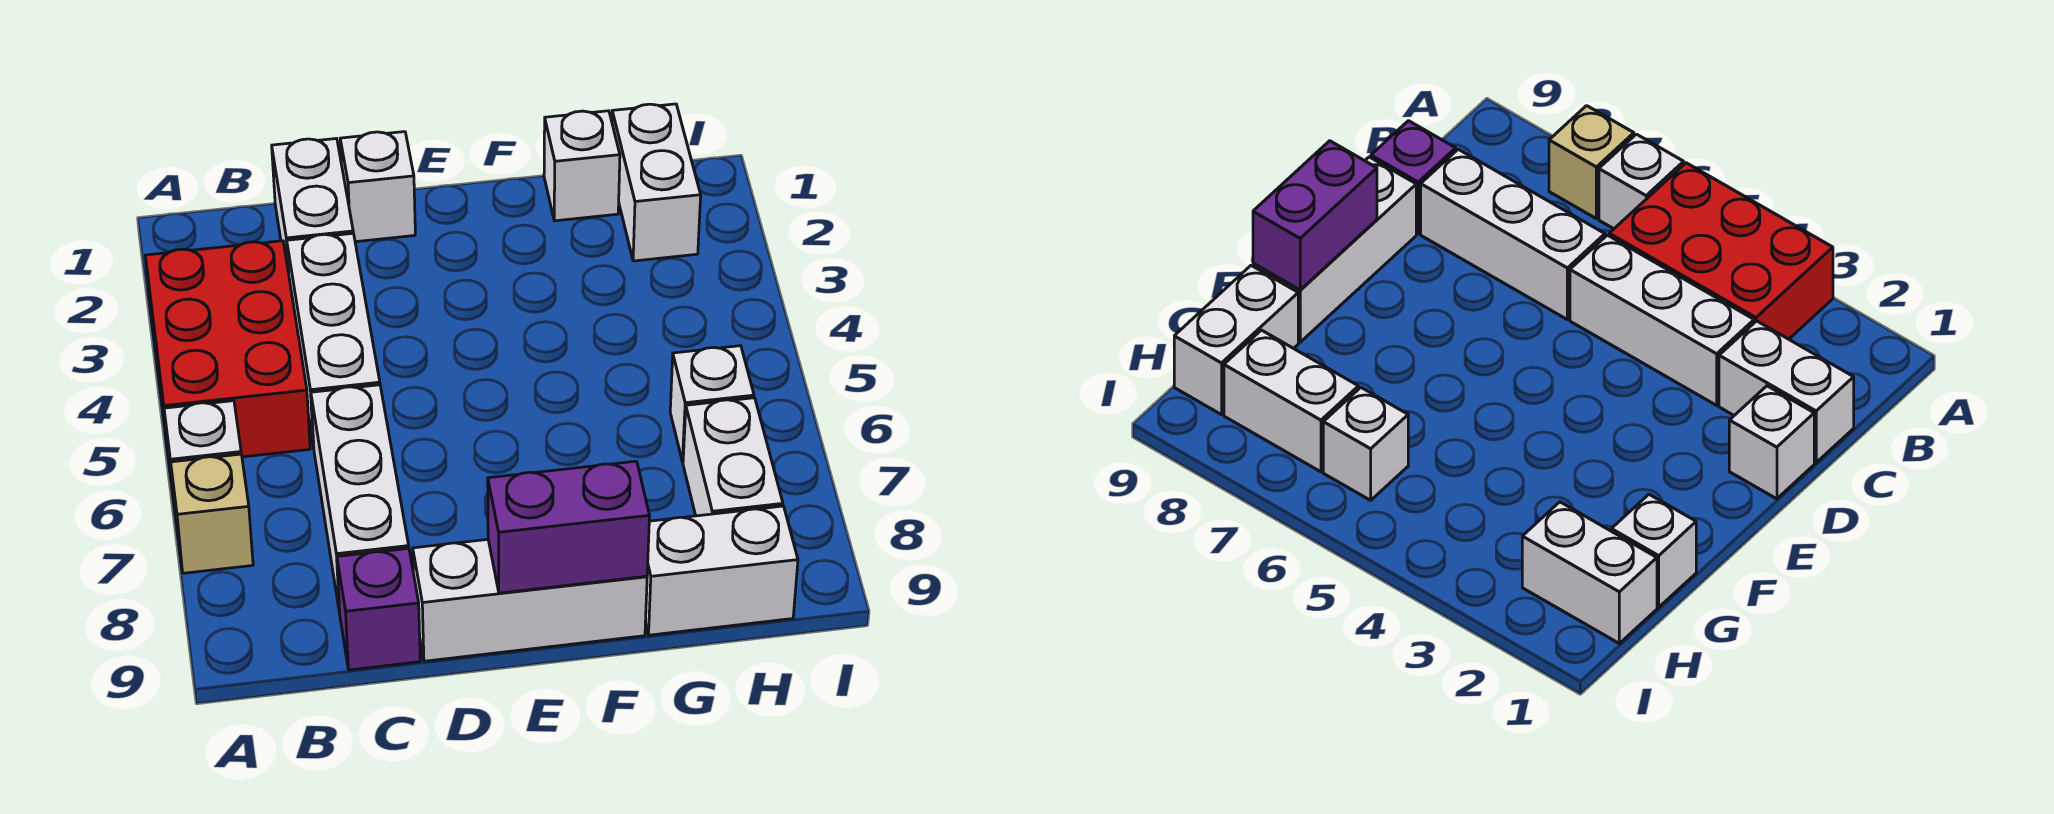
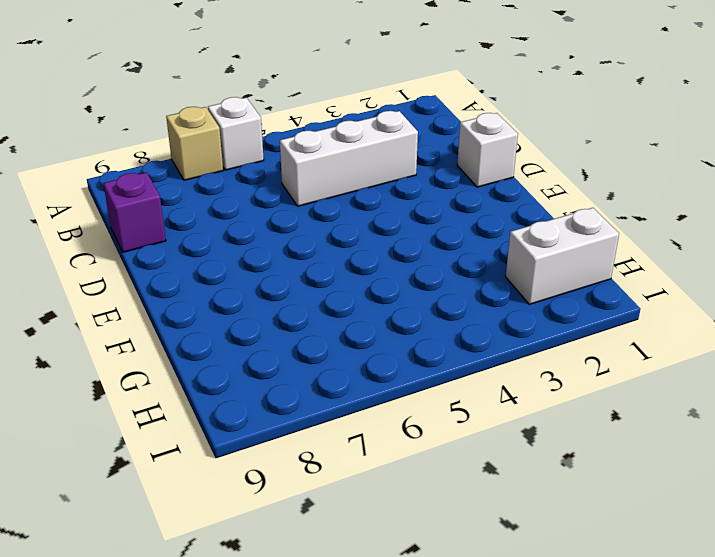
none -> red 2x3 brick [145,241,310,457]
none -> white 1x2 brick [272,138,353,273]
none -> white 1x3 brick [311,385,409,612]

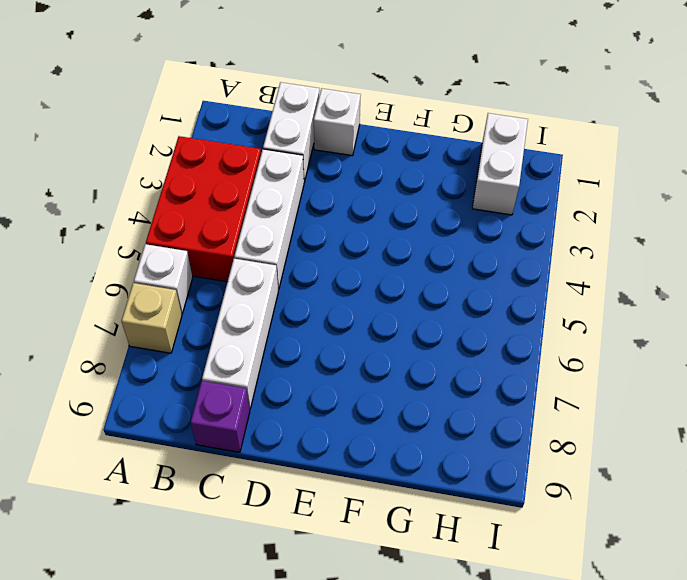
none -> white 1x3 brick [413,539,647,661]
none -> white 1x1 brick [544,111,620,221]
none -> white 1x2 brick [645,506,798,635]

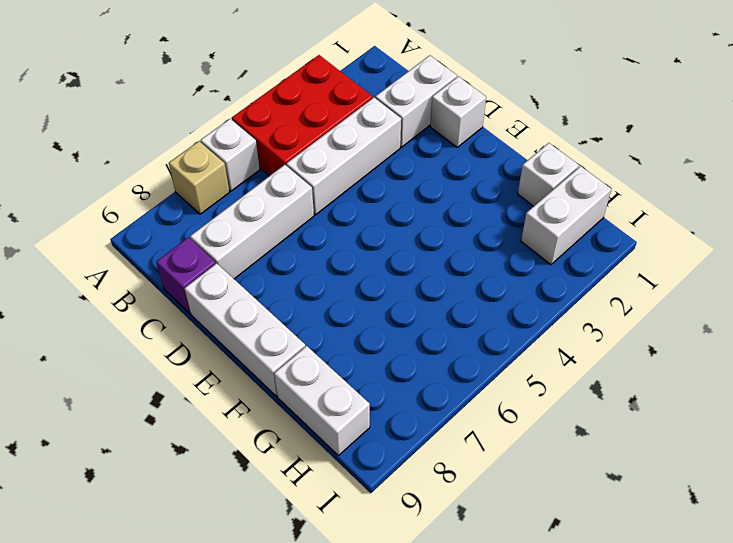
none -> white 1x1 brick [670,346,754,462]
none -> white 1x2 brick [683,398,783,516]
none -> purple 1x2 brick [488,461,650,593]

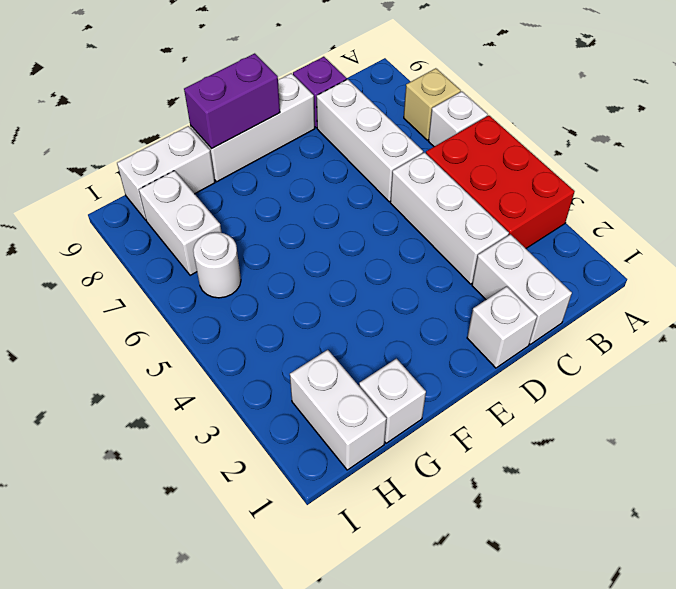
white 1x1 round brick [193,232,241,298] -> white 1x1 brick [670,346,754,462]

